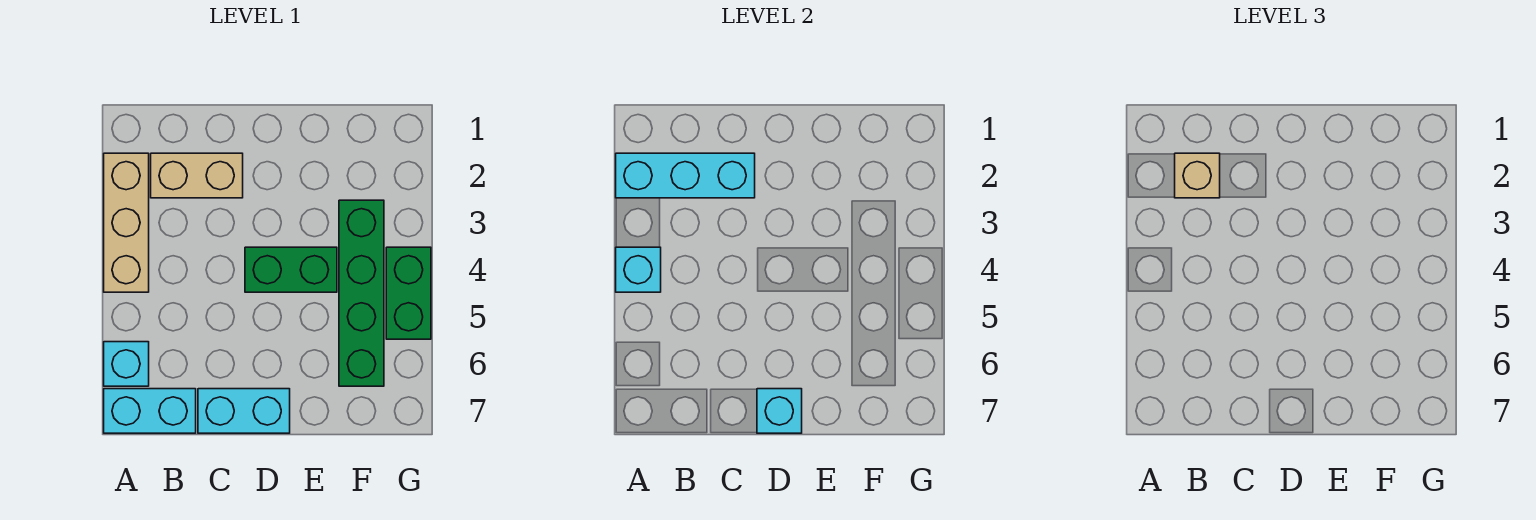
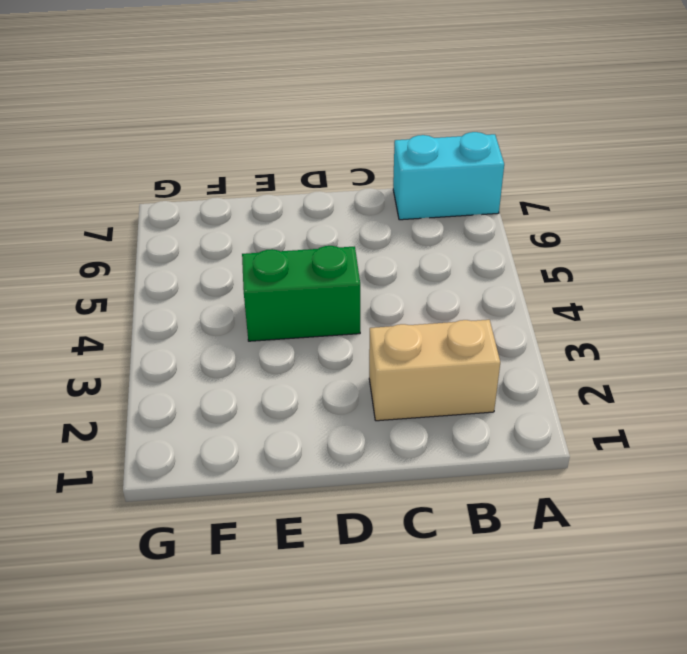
none -> tan 1x3 brick [104,153,149,292]
none -> cyan 1x1 brick [104,342,149,386]
none -> cyan 1x2 brick [198,389,290,433]

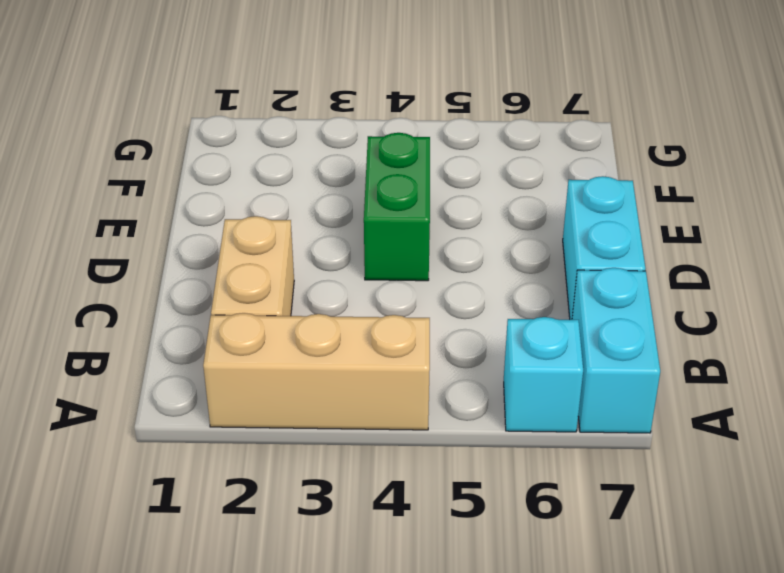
none -> green 1x4 brick [339,200,384,386]
none -> green 1x2 brick [386,247,431,339]
none -> cyan 1x3 brick [616,153,755,198]

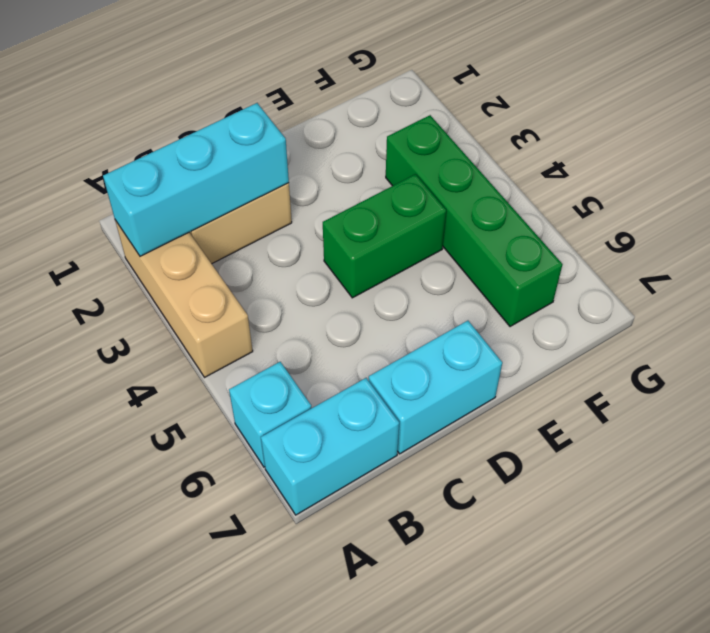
none -> green 1x2 brick [386,247,431,339]
none -> cyan 1x1 brick [616,247,661,292]
none -> cyan 1x1 brick [757,389,802,433]

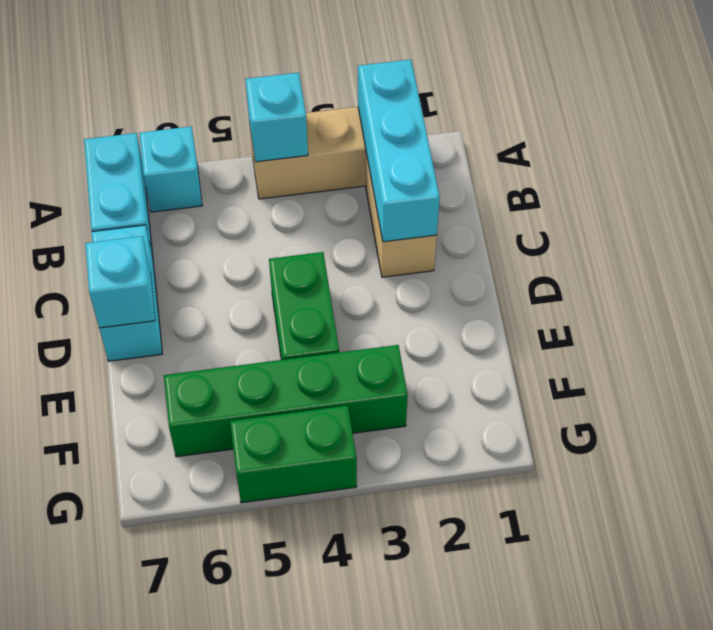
none -> tan 1x1 brick [1175,153,1220,198]

